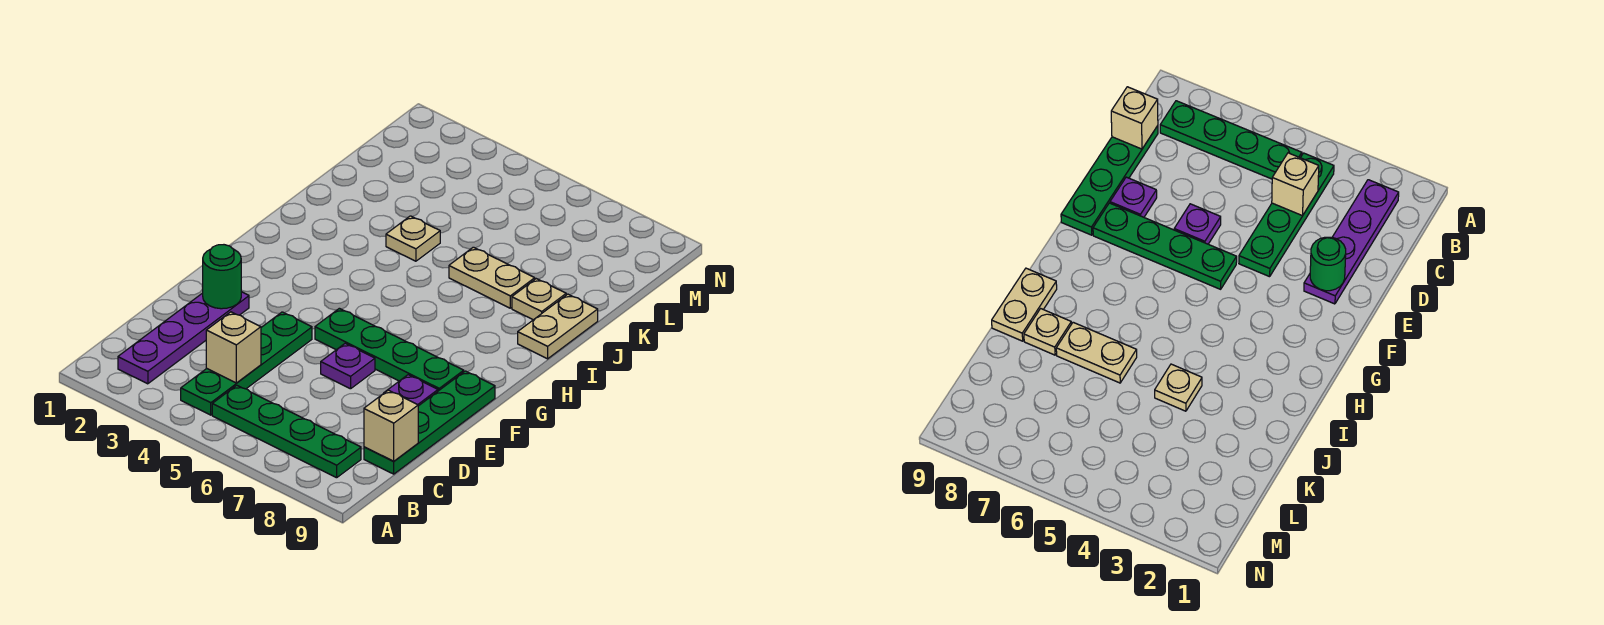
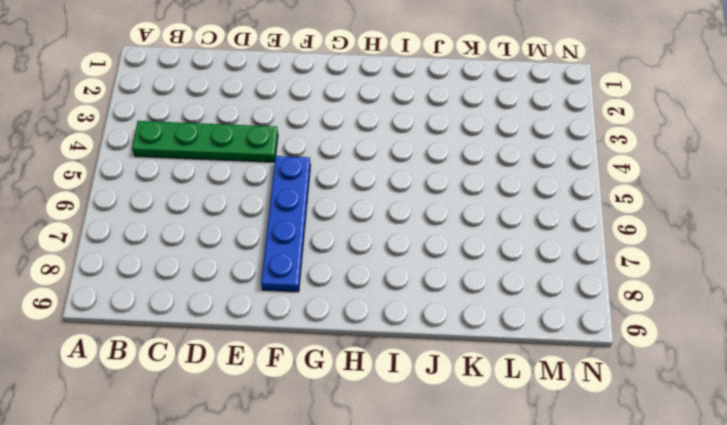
blue 1x4 plate [261,156,311,292] -> green 1x4 plate [315,308,464,391]
none -> purple 1x4 plate [118,292,249,384]
none -> green 1x4 plate [212,385,361,478]
none -> green 1x4 plate [364,371,495,474]

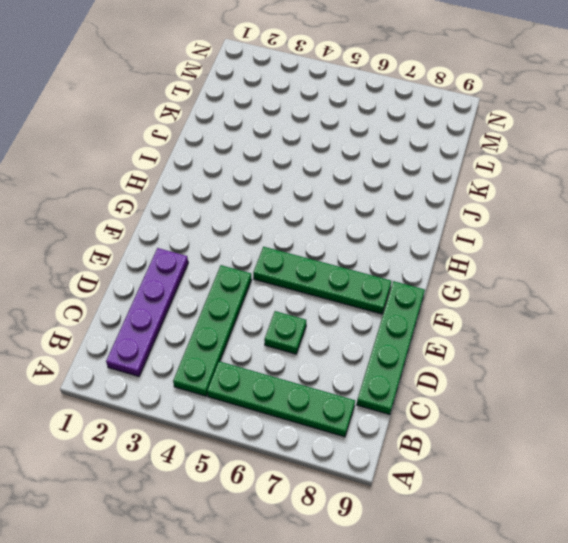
green 1x1 plate [264,311,306,354] -> none
none -> purple 1x1 plate [321,343,375,389]
none -> purple 1x1 plate [384,375,438,406]
none -> tan 1x2 plate [518,294,598,359]

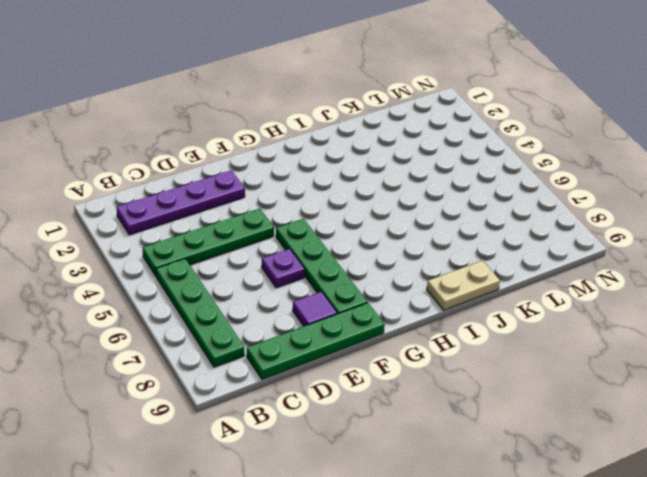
purple 1x1 tile [293,292,337,326] -> purple 1x1 plate [384,375,438,406]
none -> tan 1x1 plate [386,216,440,261]
none -> tan 1x2 plate [449,247,535,308]
none -> tan 1x1 plate [512,279,566,320]

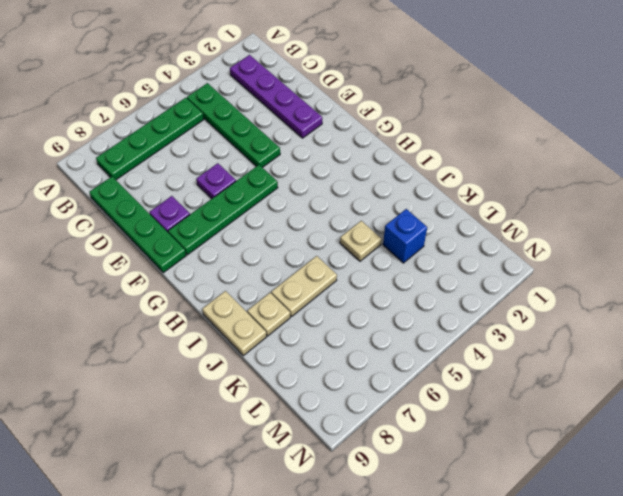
blue 1x1 brick [383,209,427,263] -> none
none -> tan 1x1 brick [206,312,261,383]
none -> tan 1x1 brick [364,390,418,461]
none -> green 1x1 round brick [202,245,241,309]

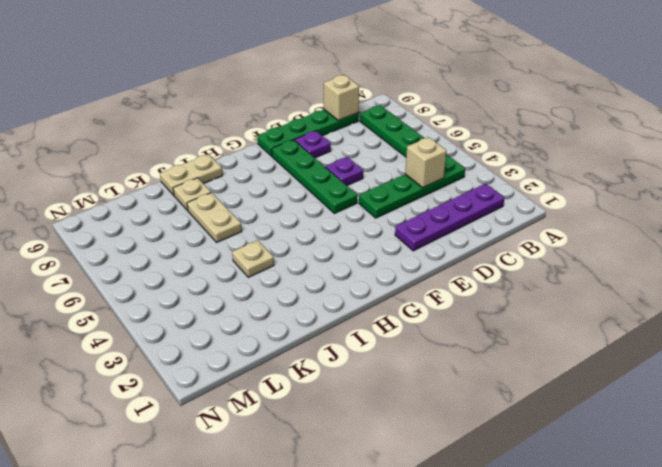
none -> green 1x1 round brick [202,245,241,309]

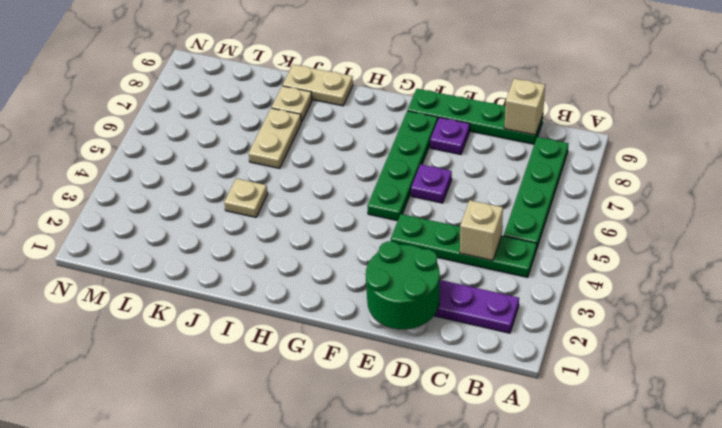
green 2x2 round brick [366,241,440,329] -> green 1x1 round brick [202,245,241,309]

